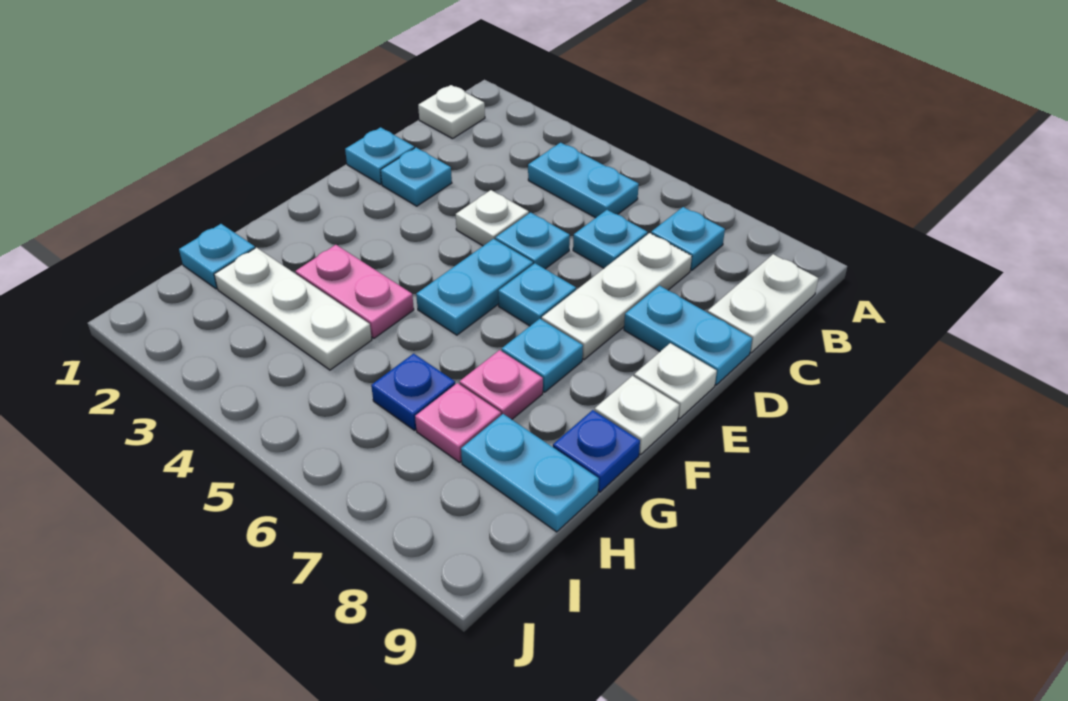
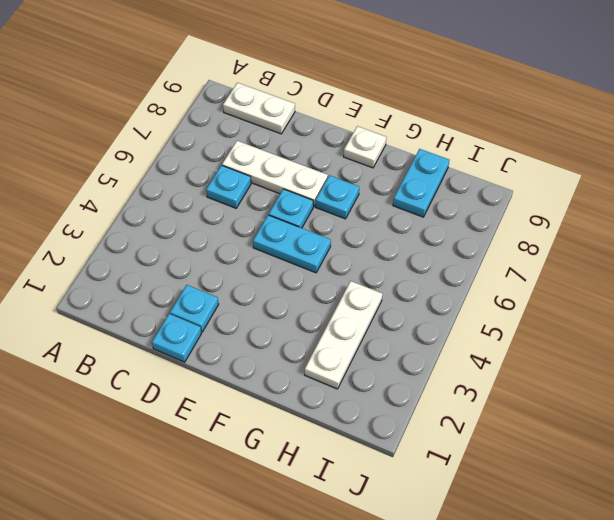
none -> white 1x1 plate [418,85,485,139]
none -> cyan 1x2 plate [528,143,639,218]
none -> cyan 1x1 plate [651,207,725,271]

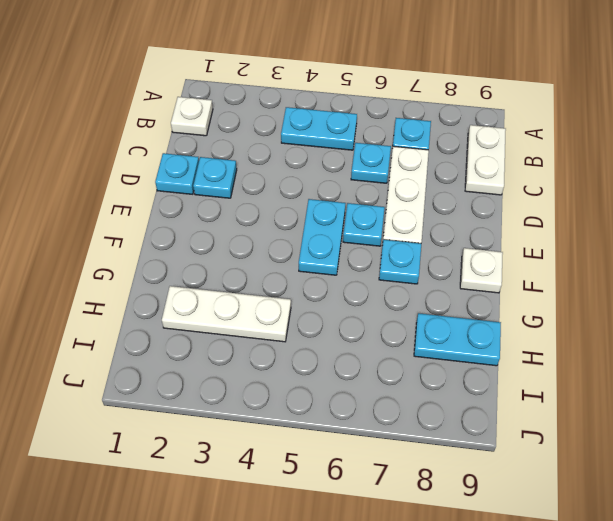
none -> white 1x1 plate [456,190,529,246]
none -> cyan 1x1 plate [495,212,570,269]
none -> cyan 1x2 plate [624,286,752,385]

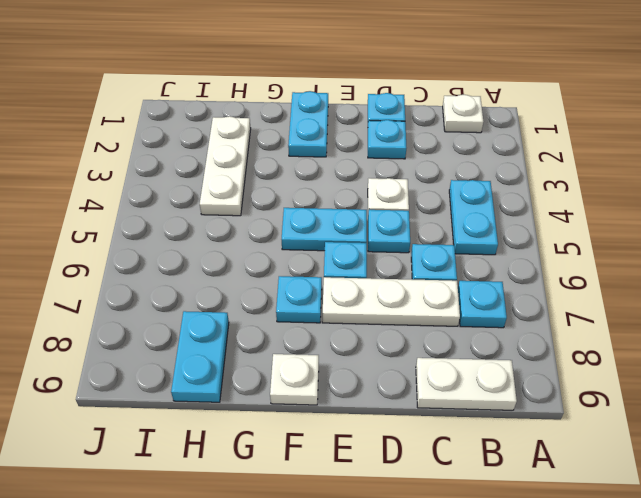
cyan 1x2 plate [288,91,328,157] -> cyan 1x2 plate moved to [624,286,752,385]
none -> white 1x1 plate [634,343,717,419]
none -> pink 1x2 plate [296,245,414,338]
none -> pink 1x1 plate [459,350,543,419]

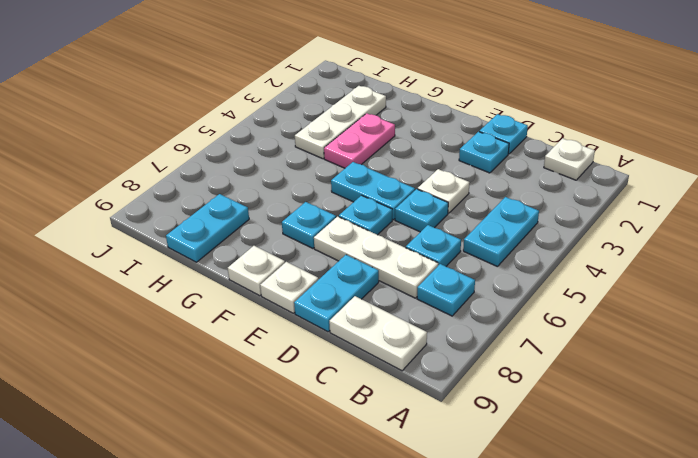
none -> pink 1x1 plate [459,350,543,419]
none -> blue 1x1 plate [553,410,640,492]
none -> cyan 1x1 plate [179,224,255,289]

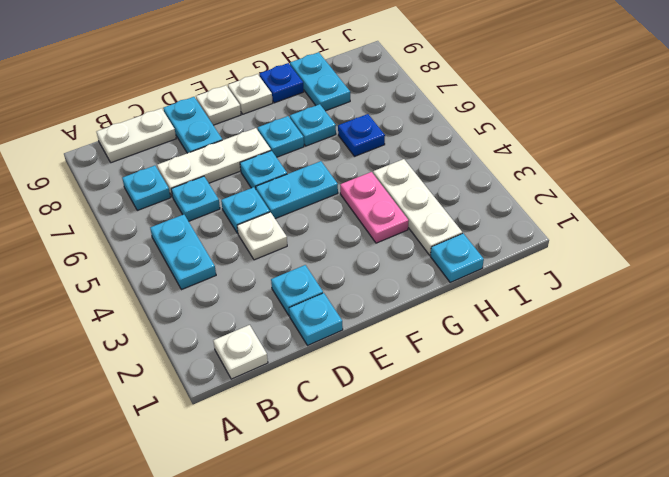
cyan 1x1 plate [290,104,336,146] -> pink 1x1 plate [459,350,543,419]
none -> pink 1x1 plate [415,383,501,462]

